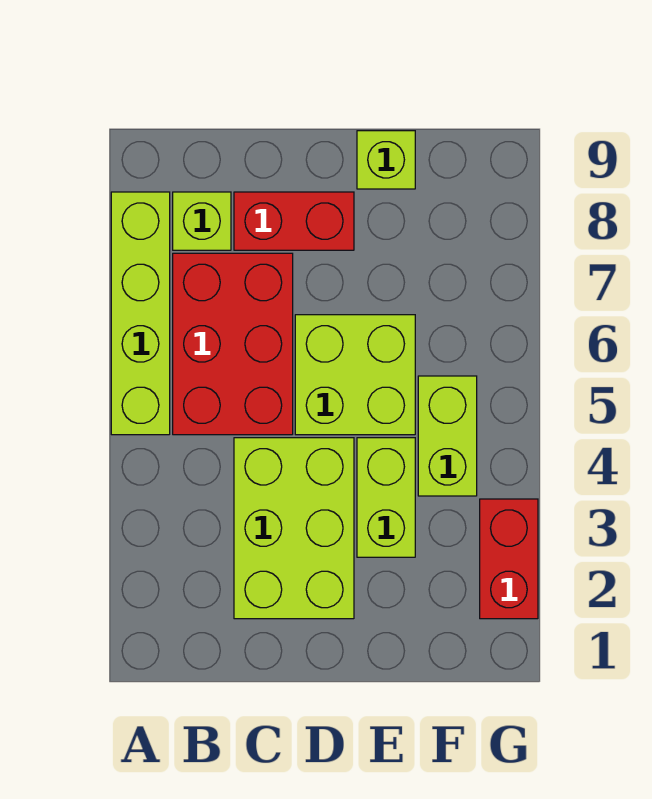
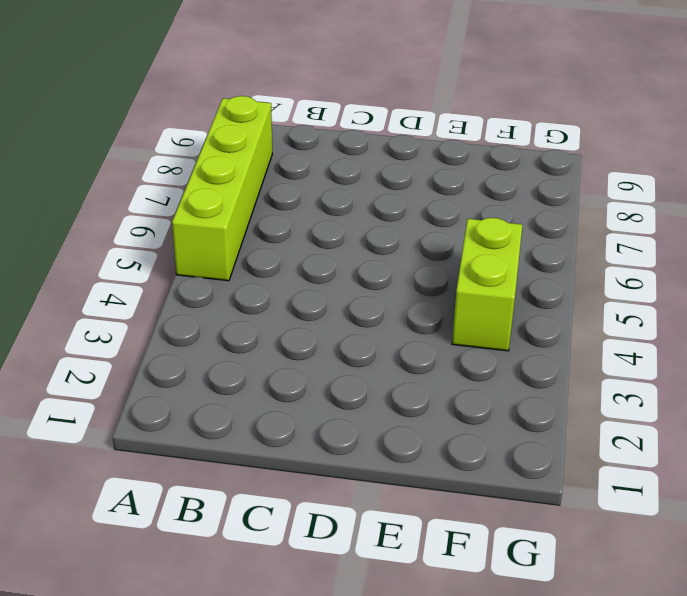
none -> red 2x3 brick [173,253,293,435]
none -> lime 1x1 brick [173,192,231,250]

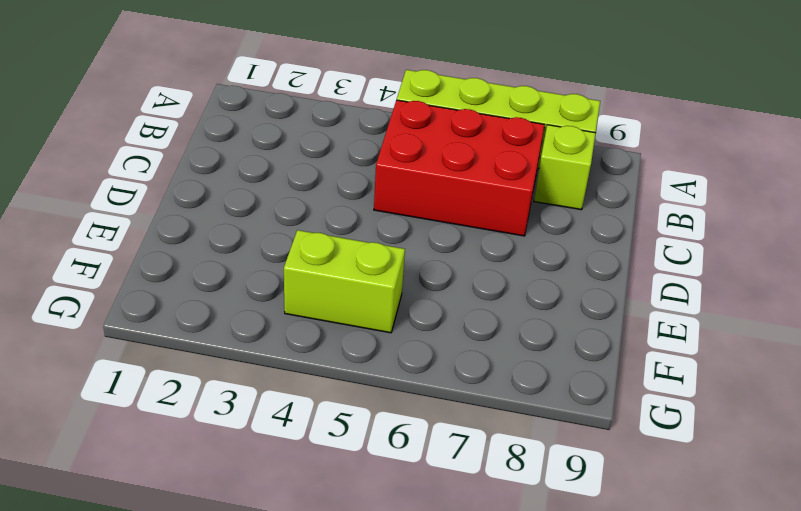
none -> lime 2x3 brick [234,438,354,619]
none -> red 1x2 brick [234,192,354,250]

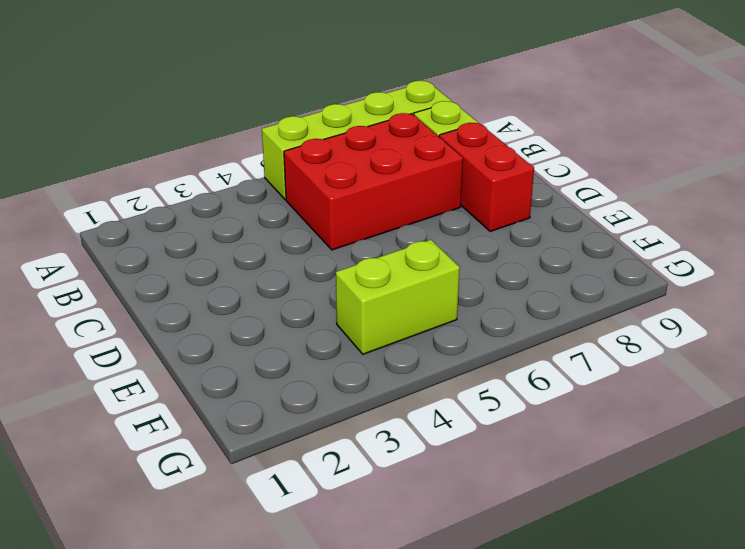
none -> lime 2x3 brick [234,438,354,619]
none -> lime 2x2 brick [295,315,415,435]

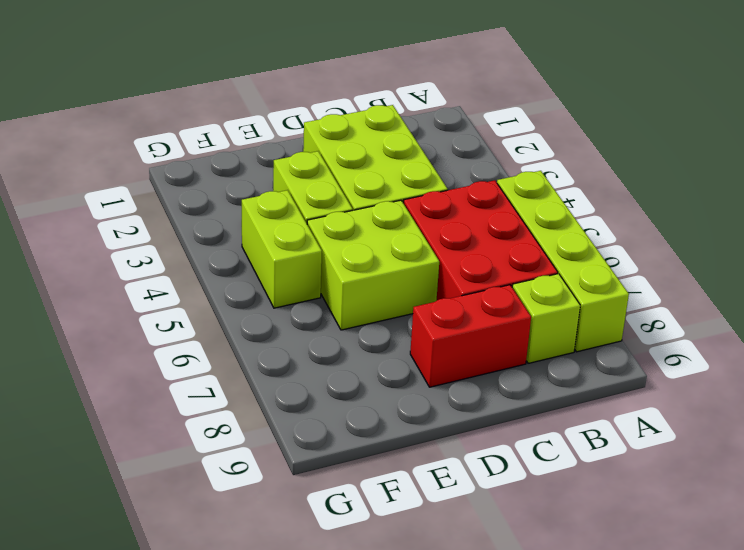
none -> lime 1x1 brick [357,131,415,189]
none -> red 1x2 brick [480,499,538,619]

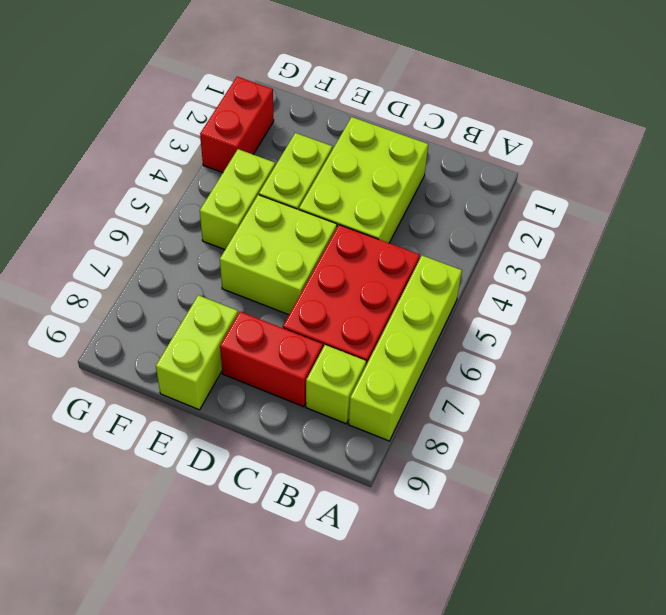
lime 1x2 brick [156,295,238,410] -> lime 1x1 brick [357,131,415,189]

